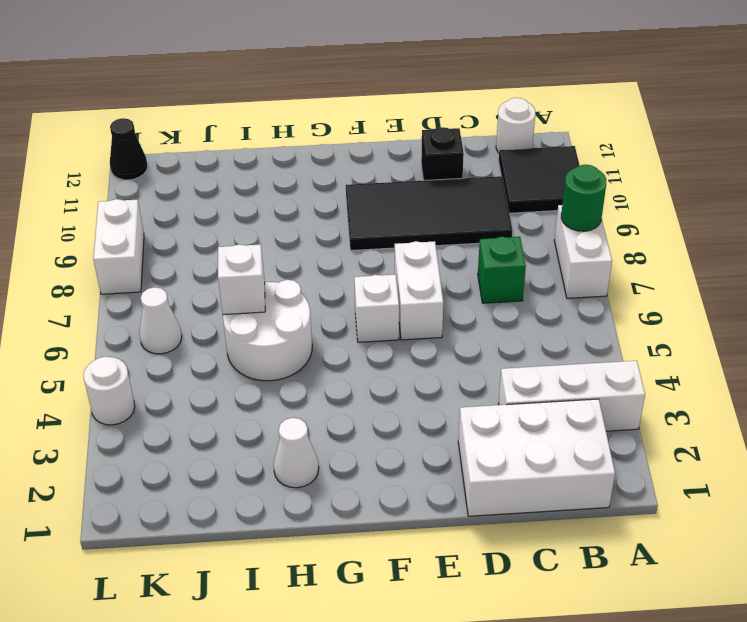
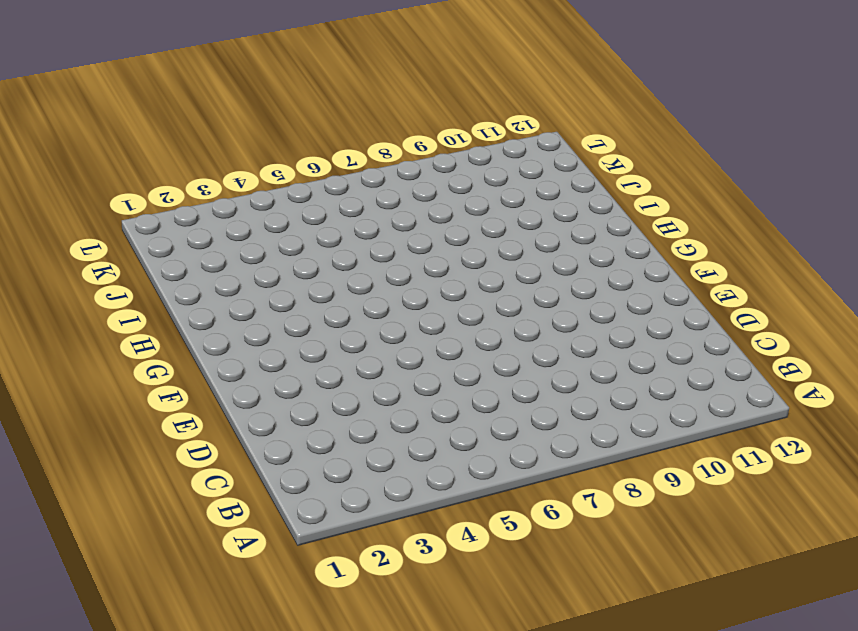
none -> white 1x3 brick [499,361,645,431]
none -> white 1x2 brick [554,205,612,298]
none -> black 2x2 tile [499,146,580,213]

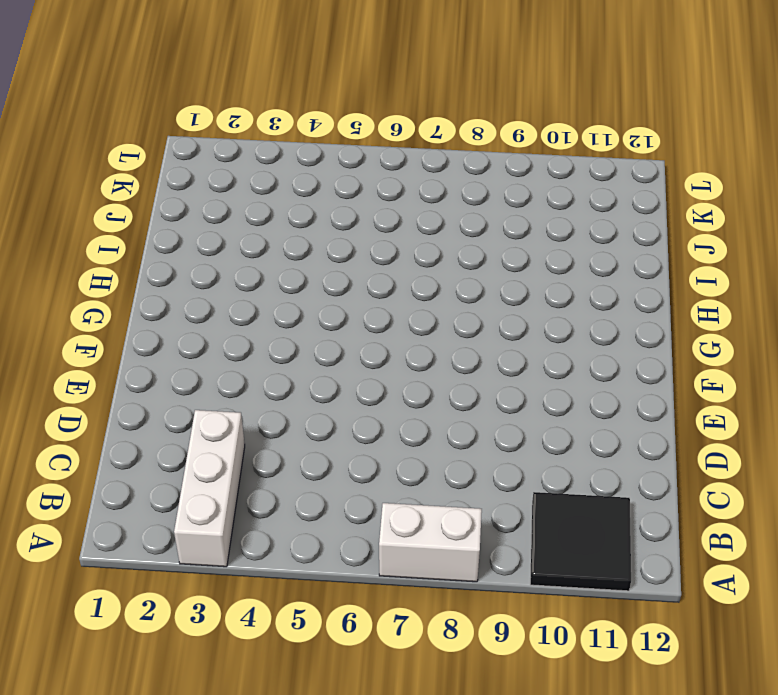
none -> white 2x3 brick [458,399,615,516]
none -> white 1x1 round brick [496,98,535,153]
none -> green 1x1 brick [478,237,526,303]

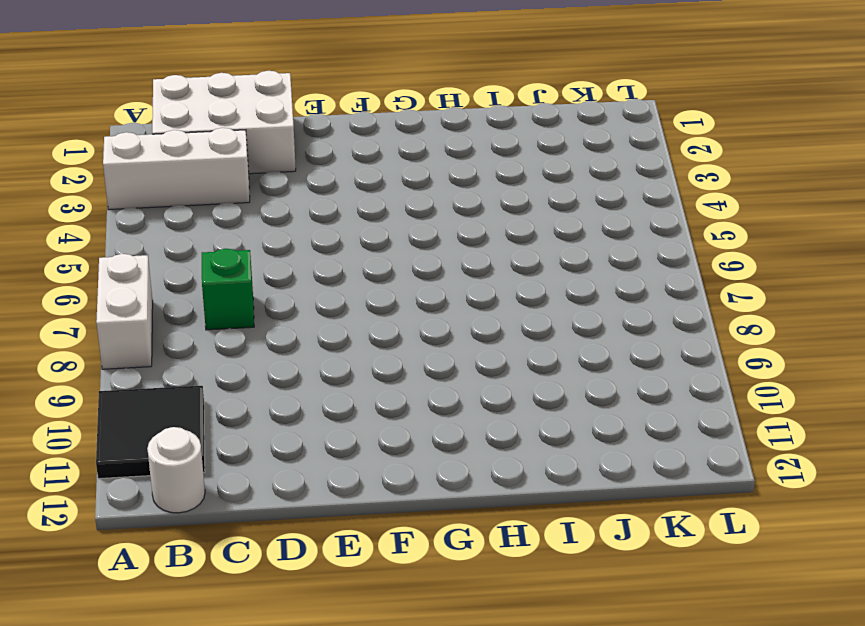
none -> black 2x4 tile [346,176,512,251]
none -> black 1x1 brick [421,127,464,181]
none -> white 1x2 brick [395,241,443,340]

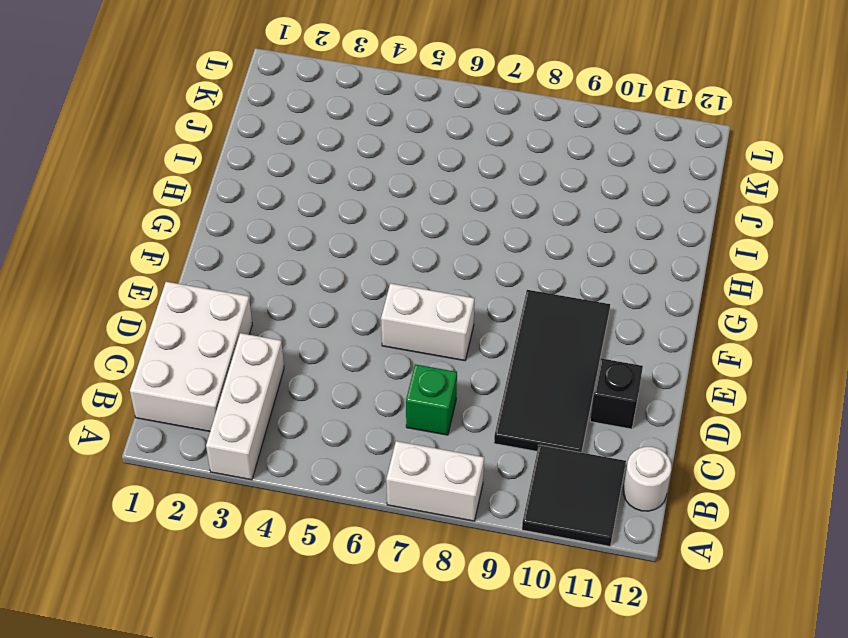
none -> white 1x1 brick [354,275,399,342]
none -> white 1x1 cone [274,418,319,488]
none -> white 2x2 round brick [223,280,312,381]

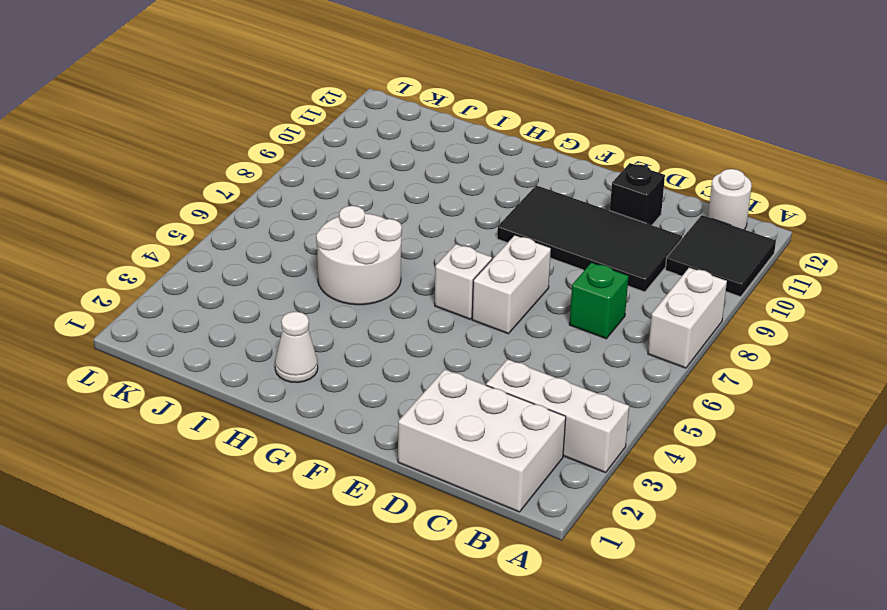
none -> white 1x1 cone [139,287,182,354]
none -> white 1x1 round brick [83,357,135,425]
none -> white 1x2 brick [93,199,144,294]

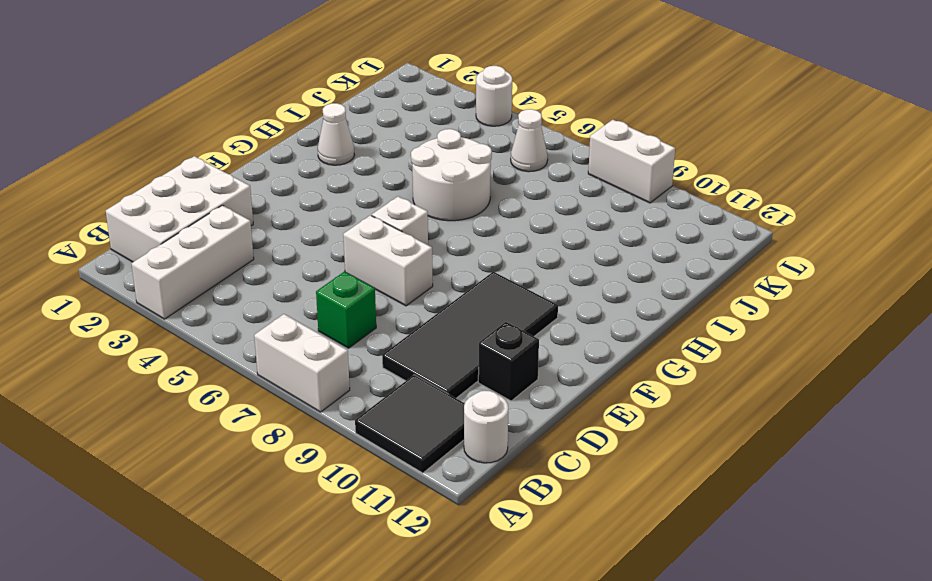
none -> black 1x1 cone [110,118,148,180]
none -> green 1x1 round brick [561,165,606,231]
none -> white 1x1 brick [218,244,265,315]

